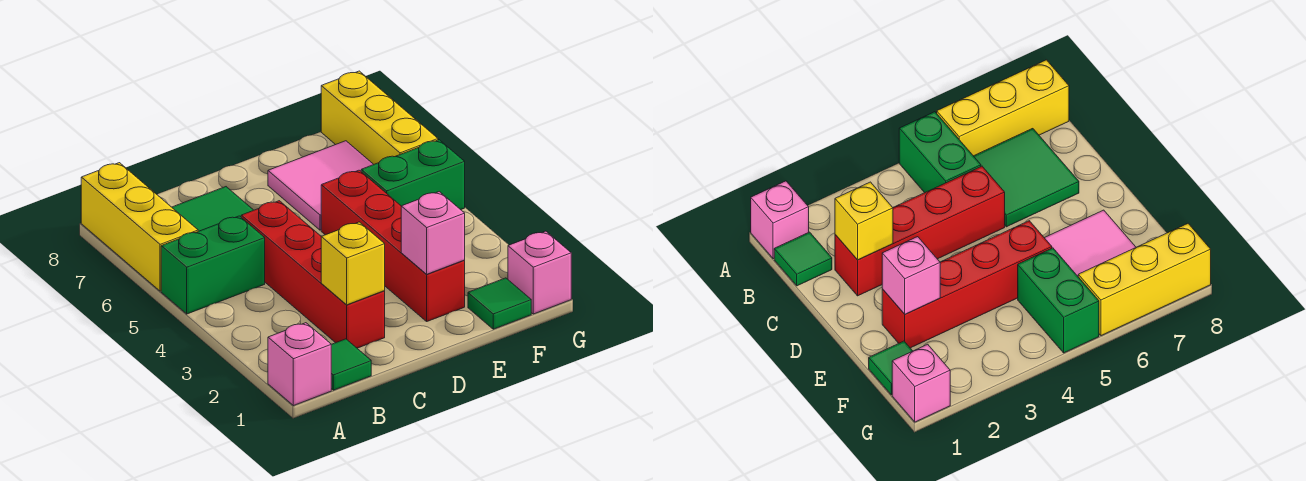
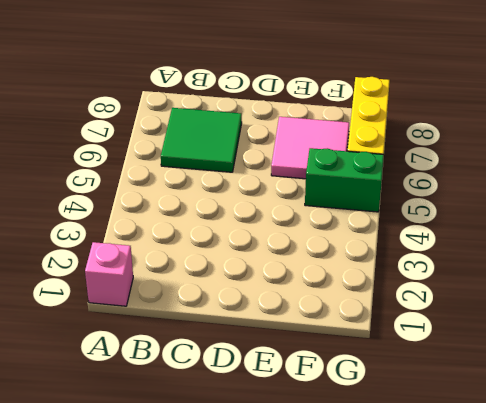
none -> green 1x2 brick [161,216,265,314]
none -> yellow 1x3 brick [81,163,198,291]
none -> green 1x1 tile [331,339,371,390]

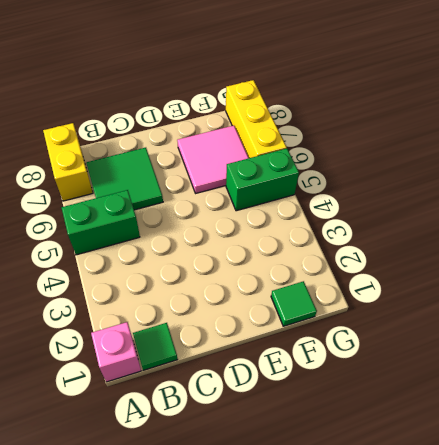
yellow 1x2 brick [43,123,93,201] -> yellow 1x3 brick [81,163,198,291]
none -> red 1x4 brick [241,201,385,348]
none -> red 1x4 brick [321,170,465,321]
none -> pink 1x1 brick [508,231,571,314]

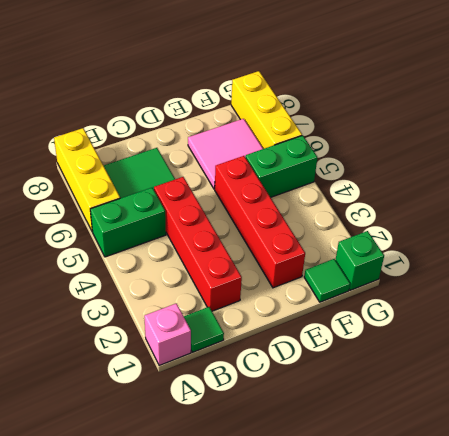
green 1x1 brick [335,231,384,290] -> pink 1x1 brick [508,231,571,314]
none -> yellow 1x1 brick [321,222,385,305]
none -> pink 1x1 brick [401,192,465,274]

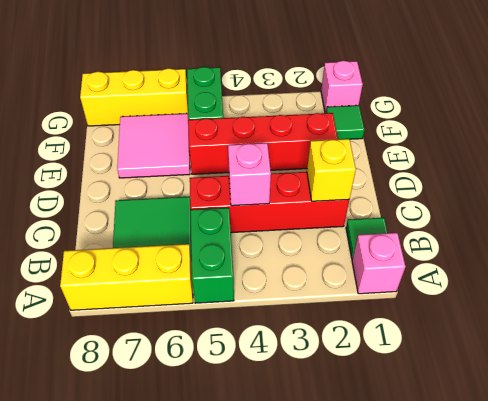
pink 1x1 brick [228,143,271,206] -> pink 1x1 brick moved to [401,192,465,274]

